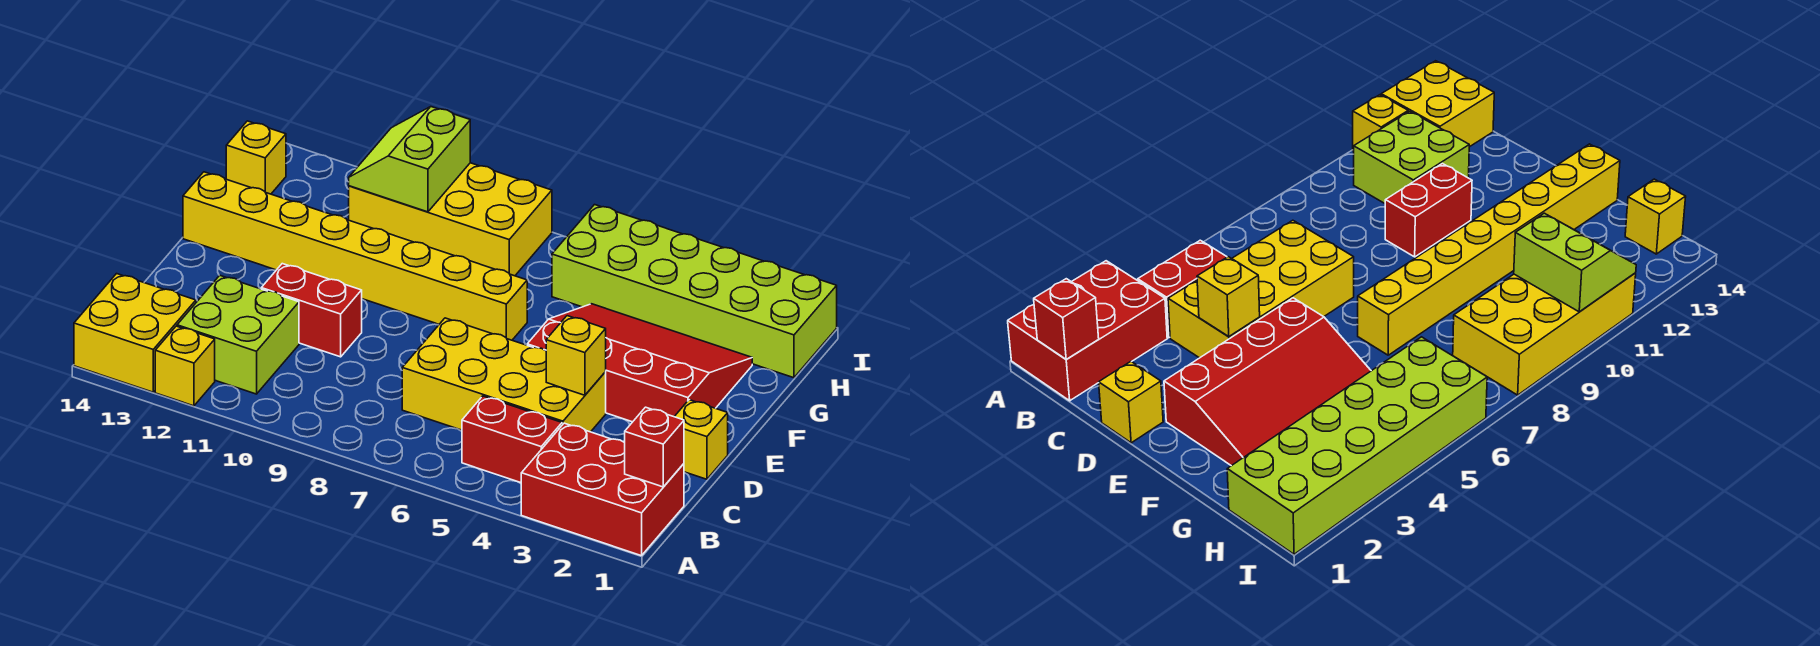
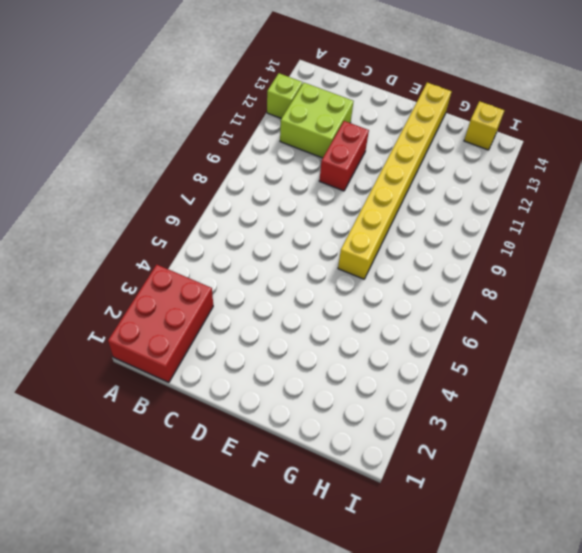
lime 1x1 brick [267,73,302,118] -> yellow 1x1 brick [155,326,215,406]
none -> yellow 2x2 brick [74,274,196,392]
none -> red 1x2 brick [462,396,562,483]
none -> yellow 2x4 brick [402,318,606,432]

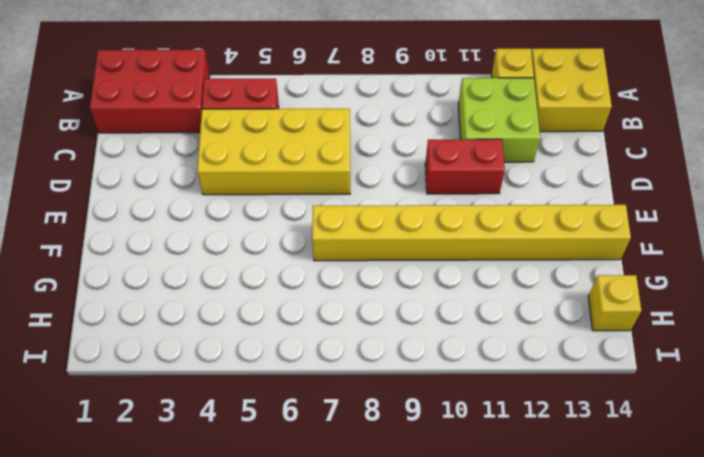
none -> yellow 1x1 brick [674,400,728,479]
none -> red 3x4 slope [527,304,752,422]
none -> lime 2x6 brick [552,205,837,378]

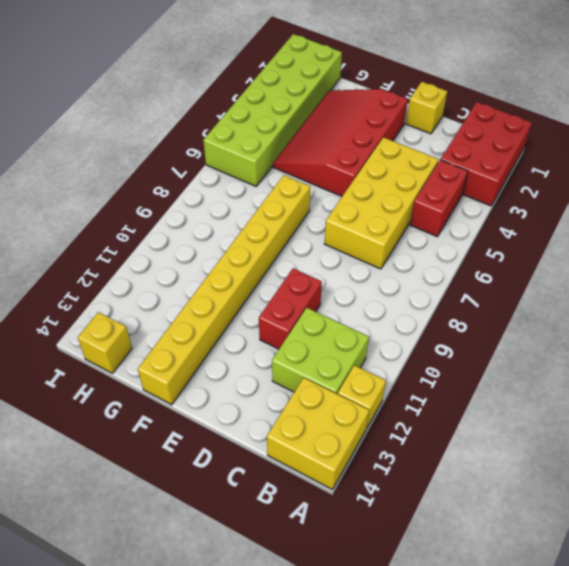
none -> yellow 2x4 brick [349,163,552,276]
none -> red 1x1 brick [625,407,684,487]
none -> yellow 1x1 brick [546,316,606,395]

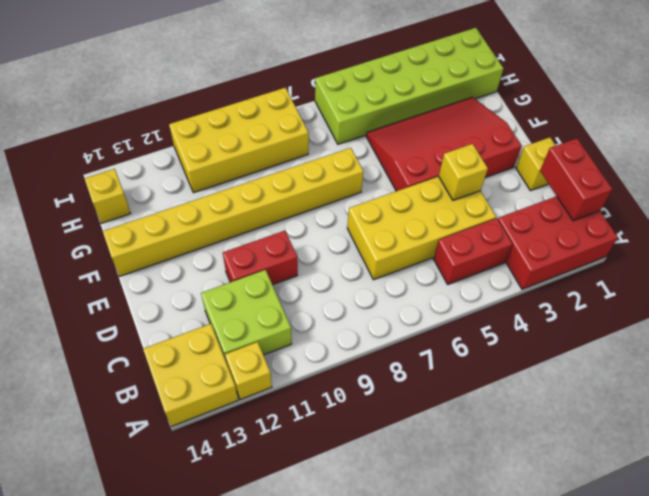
red 1x2 brick [540,138,612,221] -> red 1x1 brick [625,407,684,487]
none -> lime 2x2 slope [349,107,470,212]

